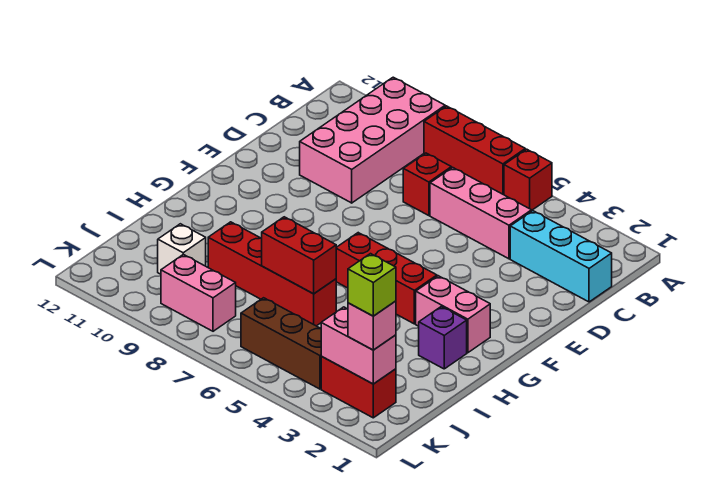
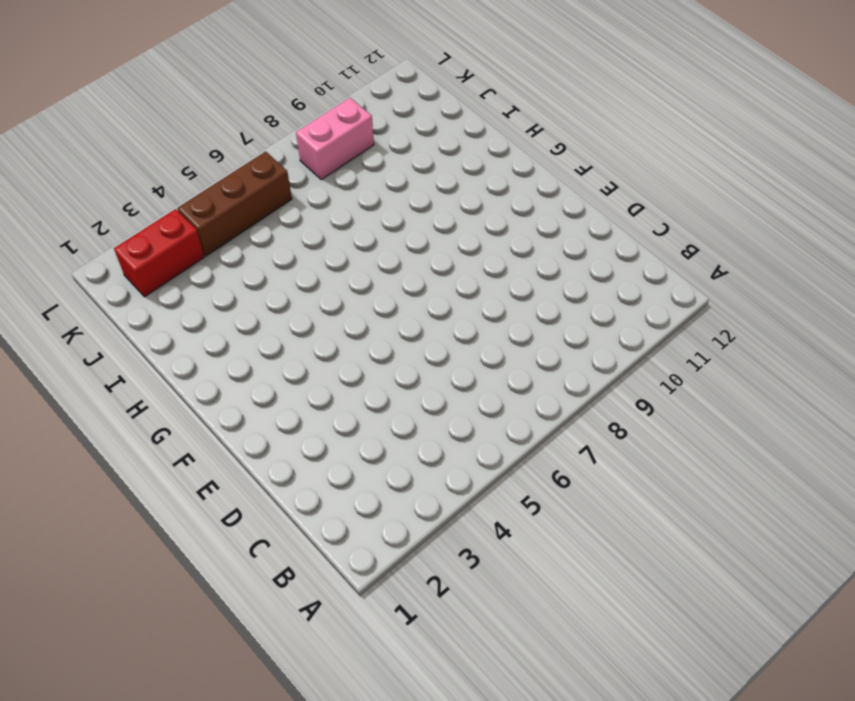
none -> red 1x1 brick [504,149,552,210]
none -> red 1x3 brick [424,106,525,195]
none -> pink 2x4 brick [300,77,445,203]

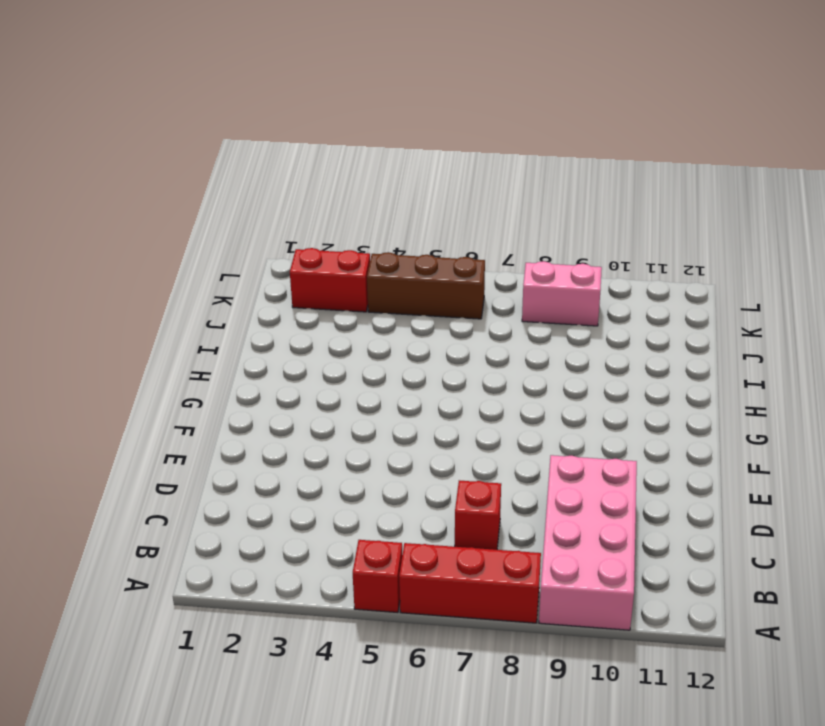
none -> cyan 1x3 brick [510,211,612,302]
none -> pink 1x3 brick [430,167,532,259]
none -> pink 1x2 brick [416,276,490,353]

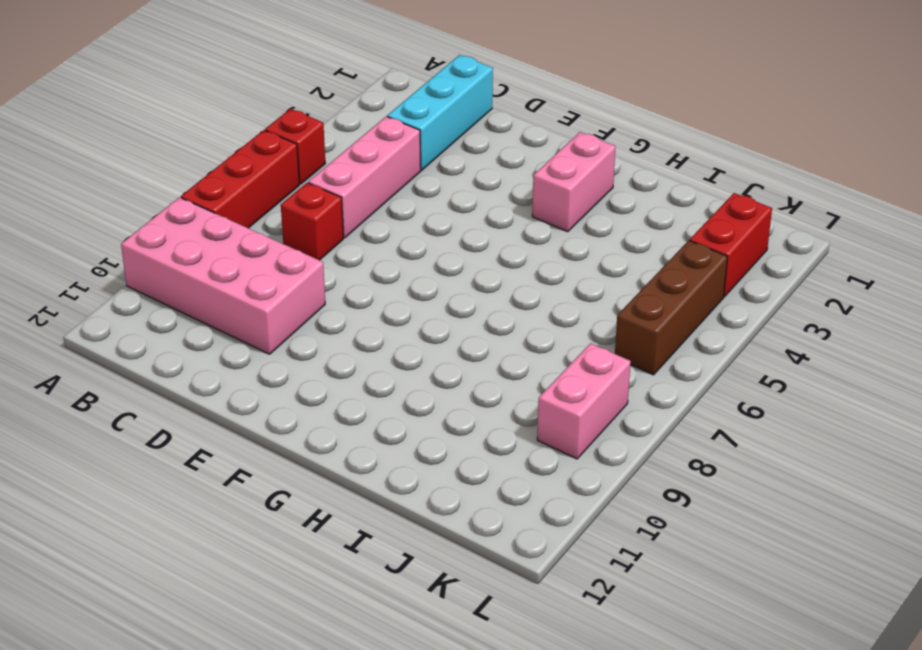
none -> red 1x3 brick [336,233,437,324]
none -> purple 1x1 brick [419,306,467,369]
none -> red 1x4 brick [208,222,336,326]

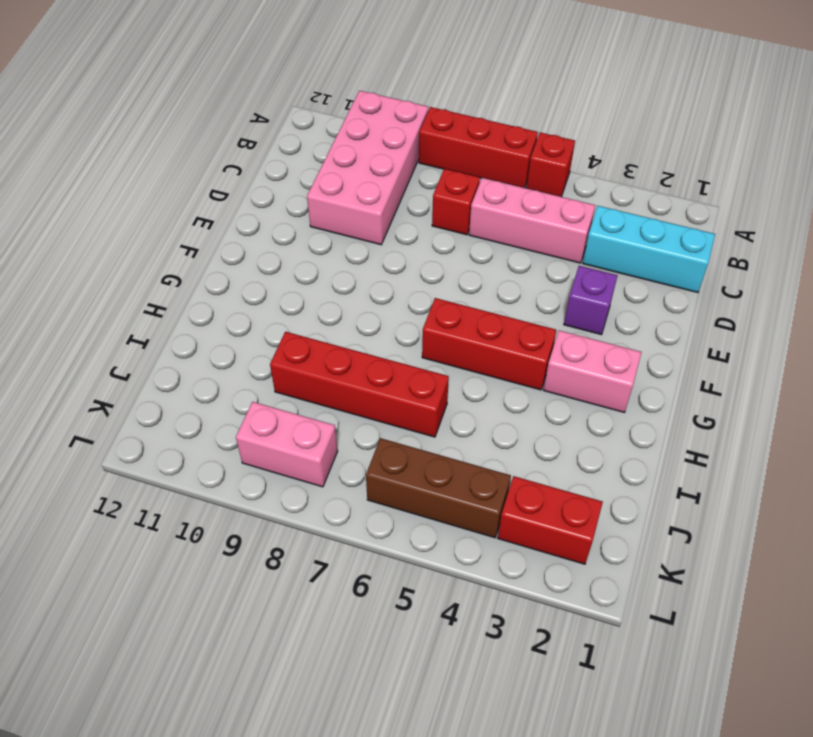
purple 1x1 brick [564,266,618,335] -> purple 1x1 brick moved to [419,306,467,369]
none -> white 1x1 brick [158,224,206,274]
none -> red 1x2 brick [261,217,336,294]
none -> pink 1x2 brick [321,307,396,384]

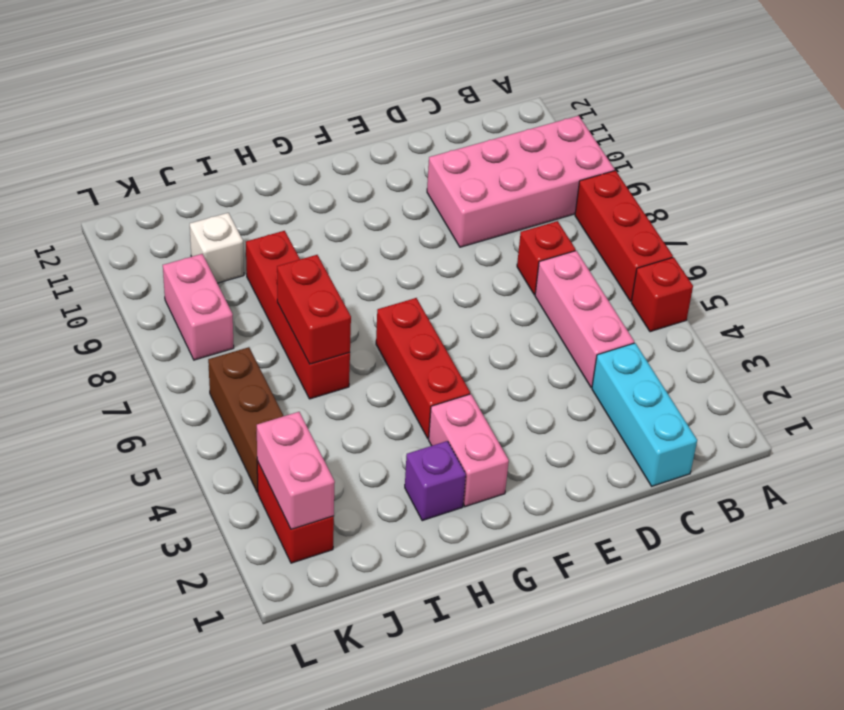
none -> pink 1x1 brick [348,301,396,350]
none -> lime 1x1 brick [348,254,396,316]

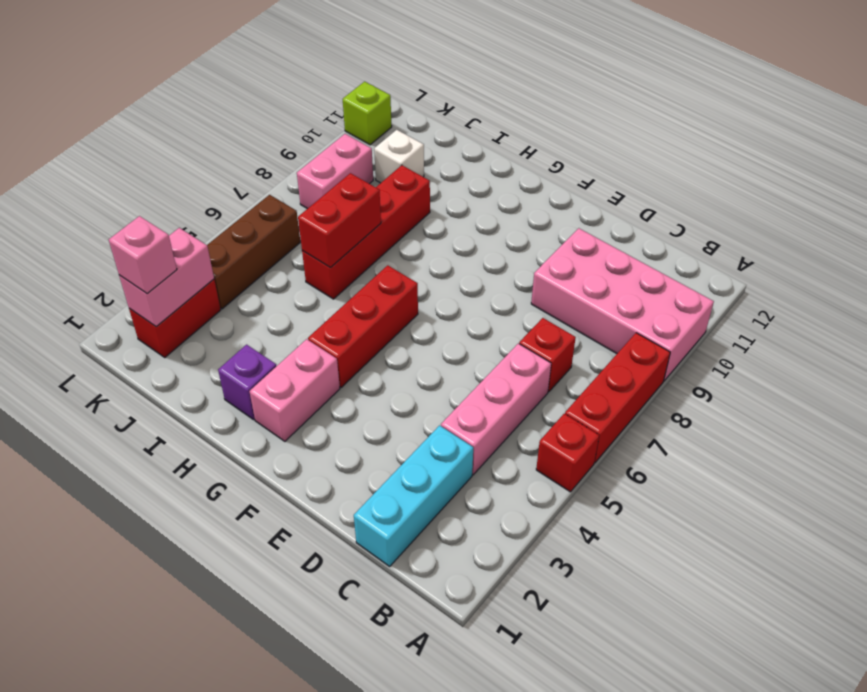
lime 1x1 brick [343,82,392,145] -> lime 1x1 brick moved to [348,254,396,316]

